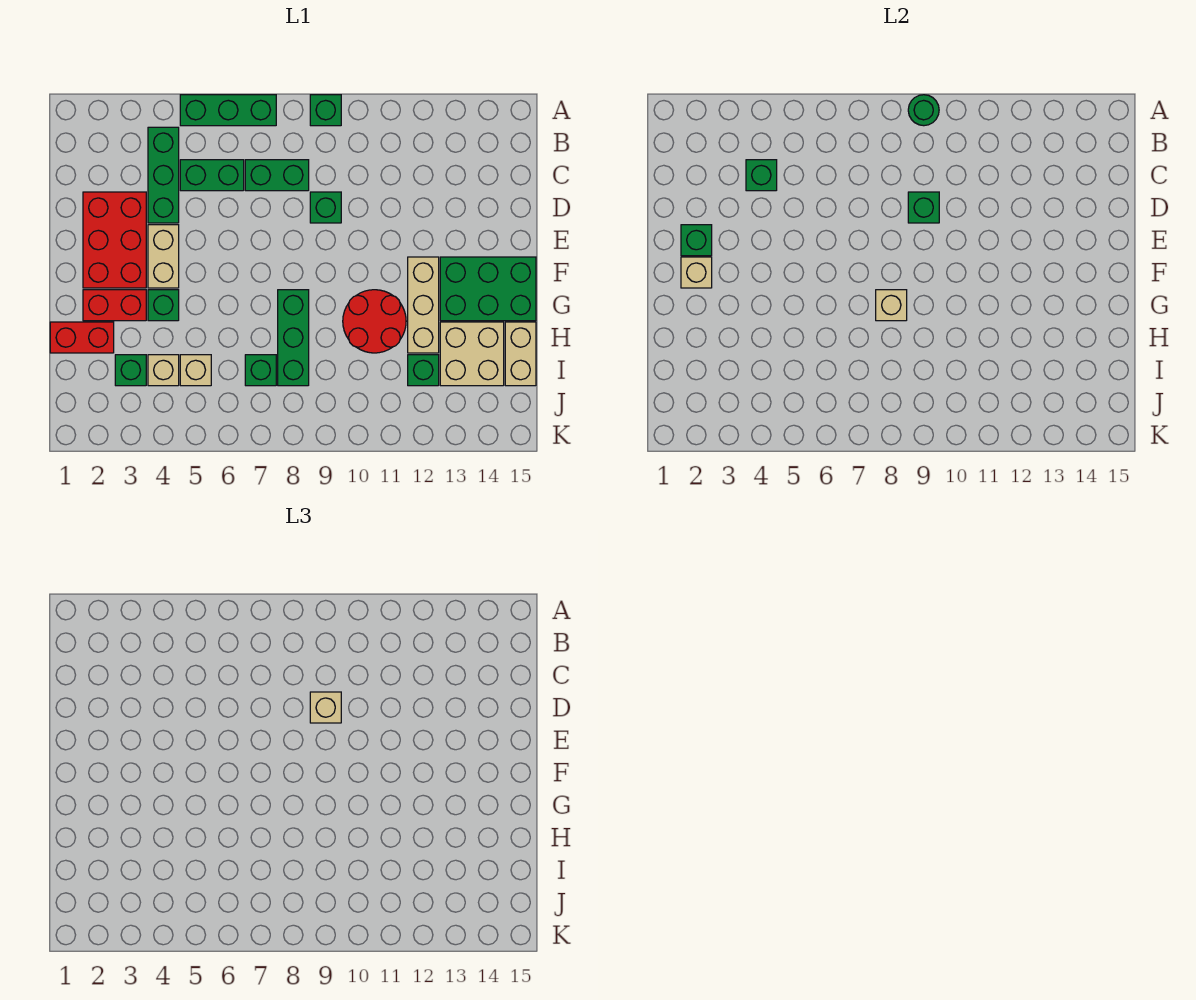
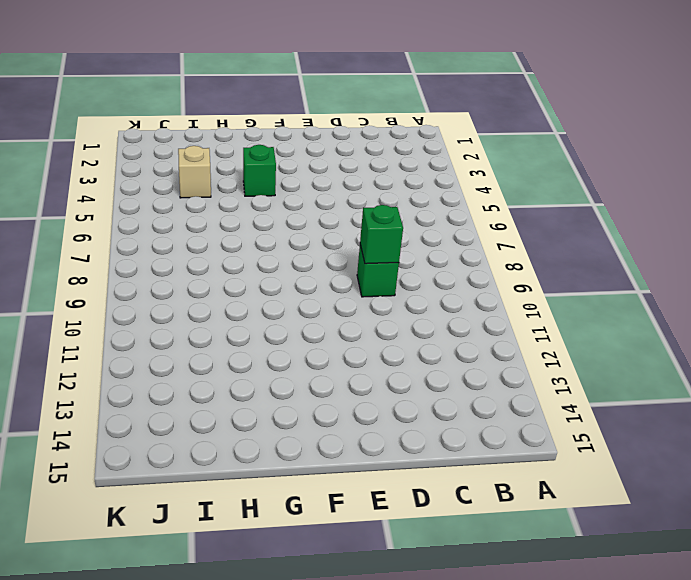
none -> green 1x3 brick [180,95,276,126]
none -> green 1x1 brick [310,95,341,126]
none -> green 1x3 brick [148,127,179,223]

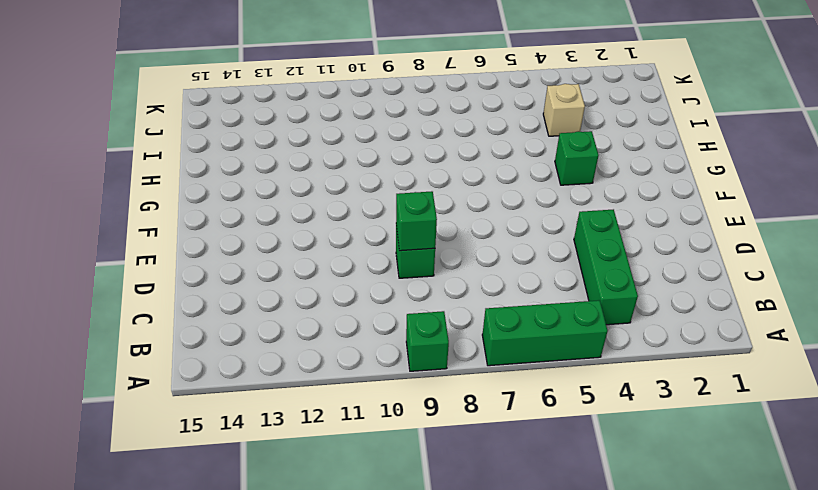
none -> green 1x2 brick [180,160,244,191]
none -> green 1x2 brick [245,160,309,191]
none -> red 2x3 brick [83,192,146,288]

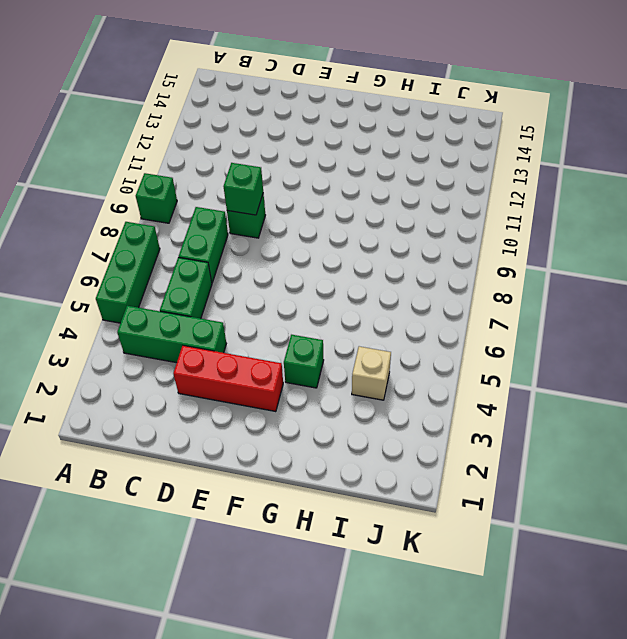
red 1x3 brick [173,346,283,412] -> red 2x3 brick [83,192,146,288]
none -> tan 1x2 brick [148,225,179,288]
none -> tan 1x3 brick [408,257,439,353]
none -> green 2x3 brick [440,257,536,321]

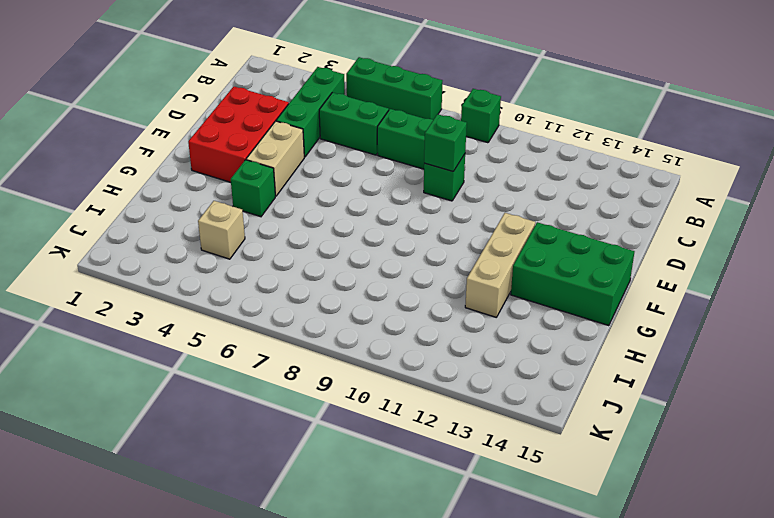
none -> red 1x2 brick [83,290,146,321]
none -> green 1x3 brick [278,290,309,386]
none -> red 2x2 round brick [343,290,406,353]

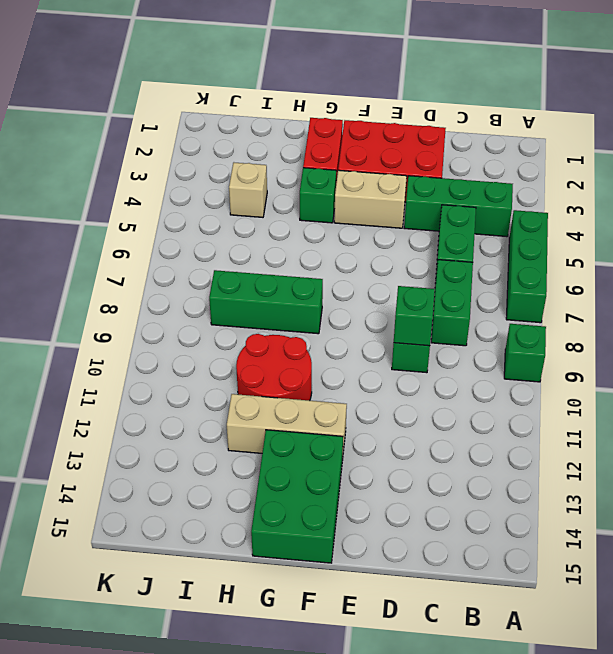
none -> red 1x2 brick [50,322,114,353]
none -> tan 2x2 brick [440,322,504,386]
none -> tan 1x2 brick [505,322,536,386]

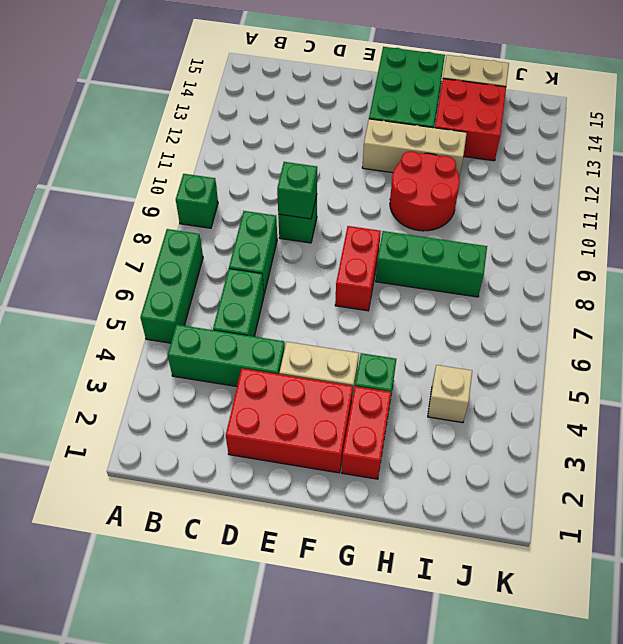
red 1x2 brick [335,226,381,311] -> red 1x2 brick moved to [50,322,114,353]
red 2x2 brick [435,79,506,161] -> tan 2x2 brick [440,322,504,386]
none -> green 1x1 brick [115,355,146,386]
none -> tan 1x1 brick [180,355,211,386]
none -> green 1x1 brick [245,355,276,386]

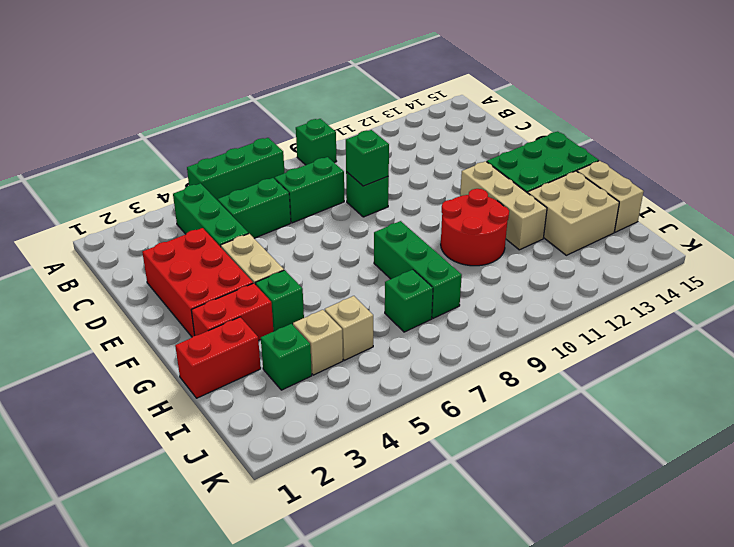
none -> green 1x1 brick [408,355,439,386]
none -> green 1x1 round brick [908,95,939,126]
none -> green 1x1 brick [746,160,777,191]

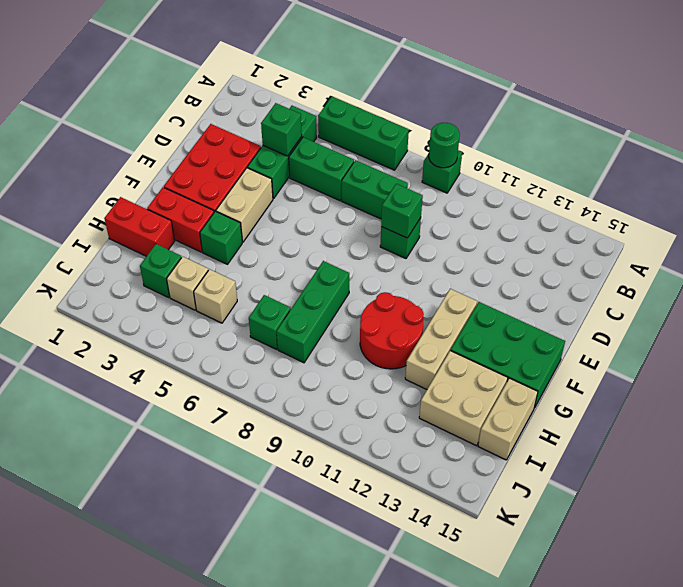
none -> green 1x1 brick [408,355,439,386]
none -> green 1x1 brick [681,225,712,256]
none -> tan 1x1 brick [681,257,712,288]

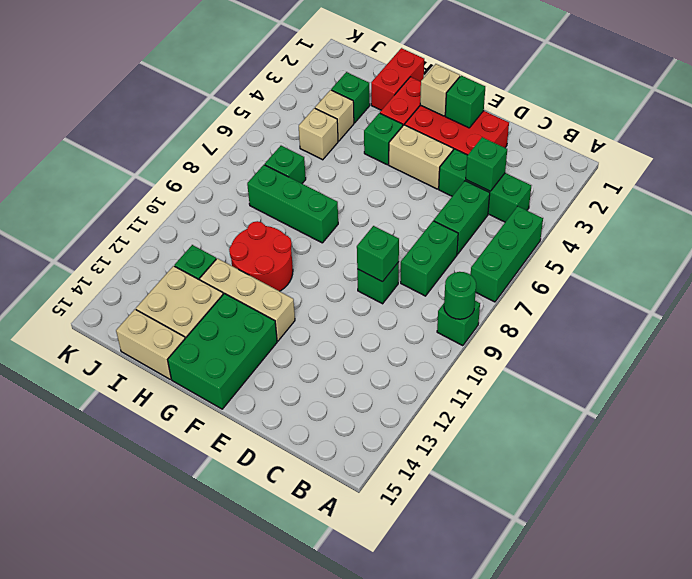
none -> tan 1x1 brick [876,290,907,321]
none -> tan 1x1 brick [310,692,341,723]

